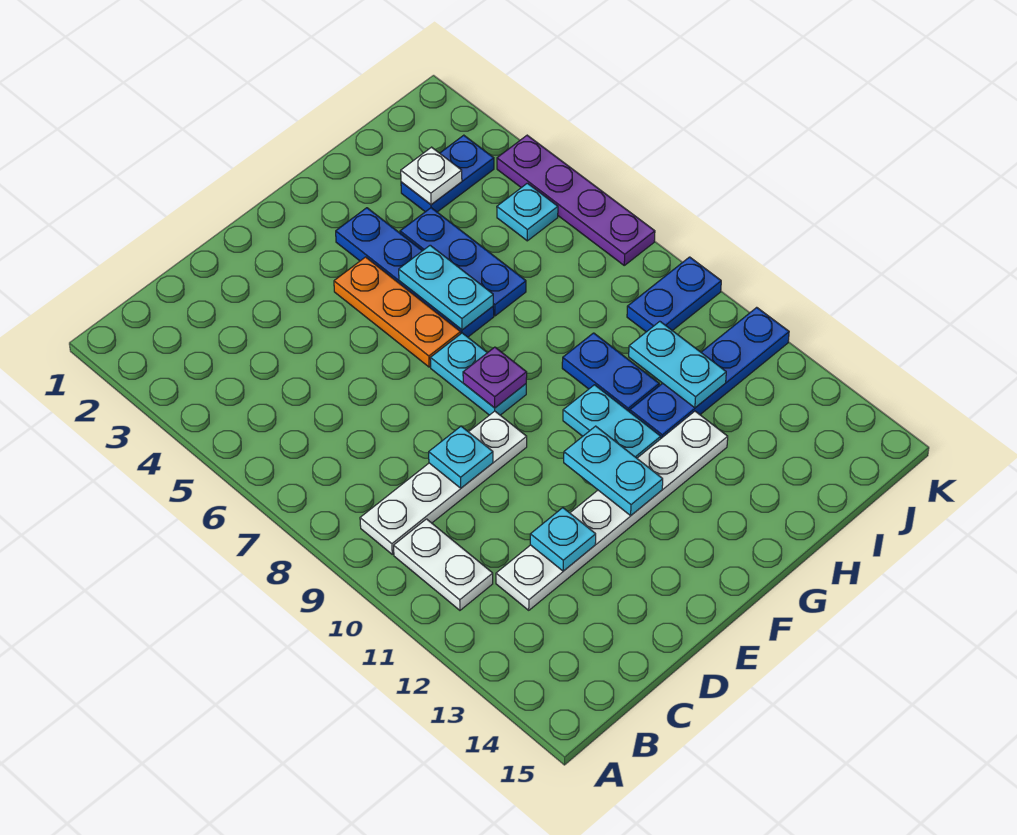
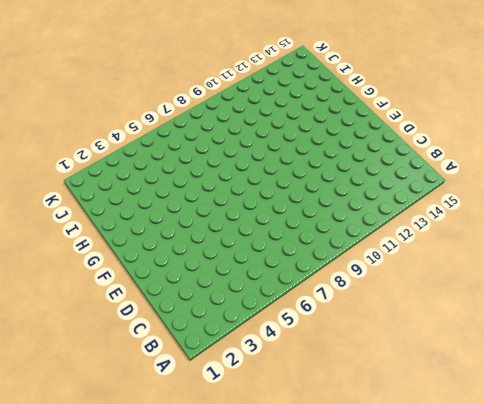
none -> white 1x4 plate [360,411,527,554]
none -> white 1x2 plate [394,519,493,610]
none -> white 1x6 plate [496,411,728,610]

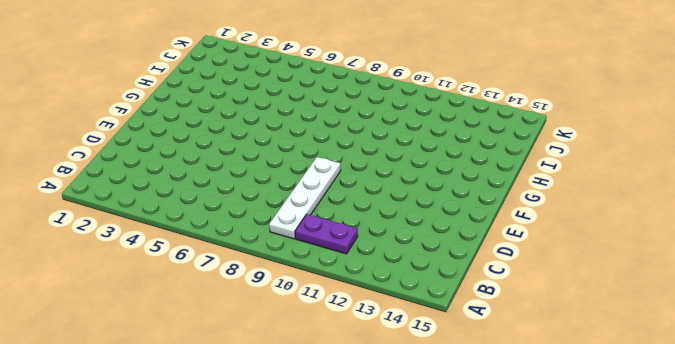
purple 1x2 plate [295,214,358,254] -> white 1x2 plate [394,519,493,610]
none -> white 1x6 plate [496,411,728,610]
none -> orange 1x3 plate [334,257,461,367]
none -> cyan 1x2 plate [430,333,526,415]

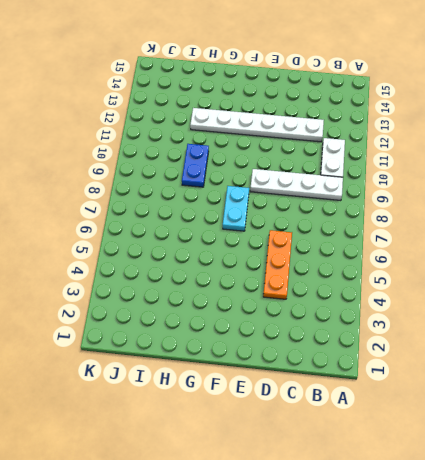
orange 1x3 plate [263,230,292,299] -> orange 1x3 plate moved to [334,257,461,367]
none -> blue 1x4 plate [336,208,494,337]
none -> cyan 1x2 plate [563,385,661,458]
none -> blue 1x3 plate [400,208,526,316]

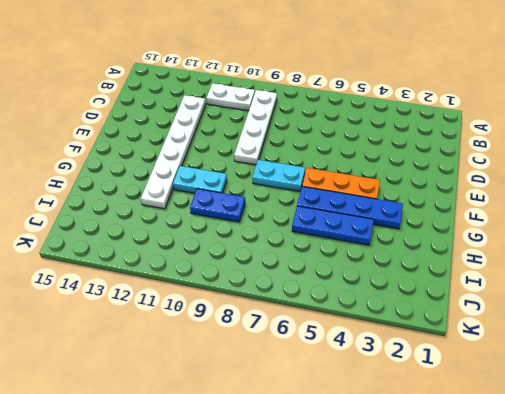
none -> blue 1x4 plate [630,307,789,438]
none -> blue 1x2 plate [401,135,494,212]
none -> cyan 1x1 plate [497,183,558,241]

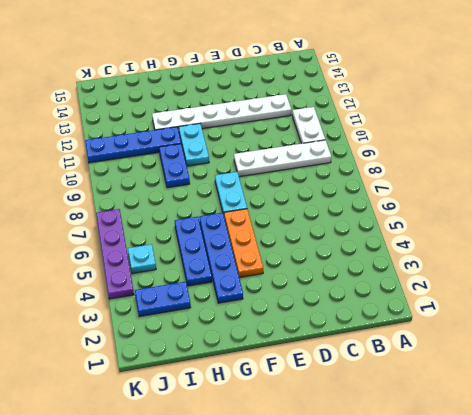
none -> blue 1x2 plate [627,257,721,332]
none -> cyan 1x1 plate [429,426,493,488]
none -> cyan 1x1 plate [530,508,596,571]

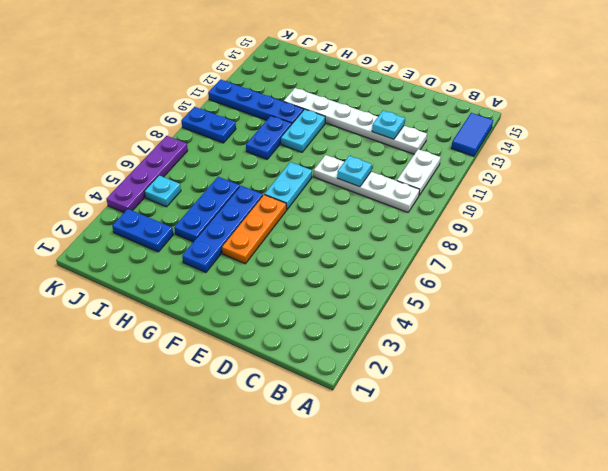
blue 1x2 tile [451,113,493,156] -> none
none -> purple 1x1 plate [463,347,527,408]
none -> cyan 1x2 plate [564,426,663,515]
none -> cyan 1x2 plate [399,245,493,330]

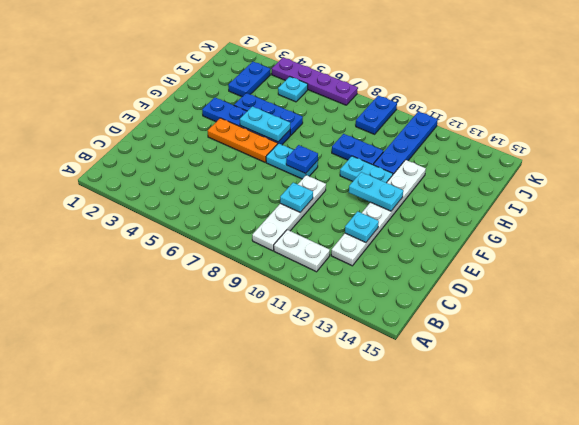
blue 1x1 plate [286,145,318,174] -> purple 1x1 plate [463,347,527,408]
none -> white 1x1 plate [401,147,462,205]
none -> cyan 1x2 plate [629,321,726,408]

